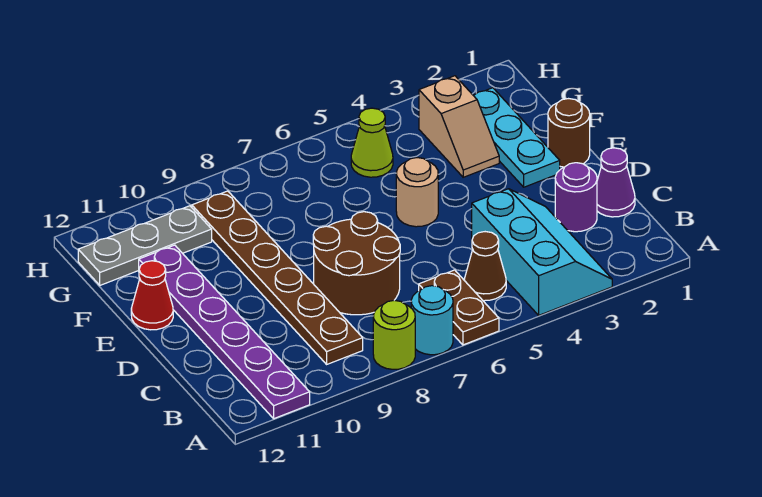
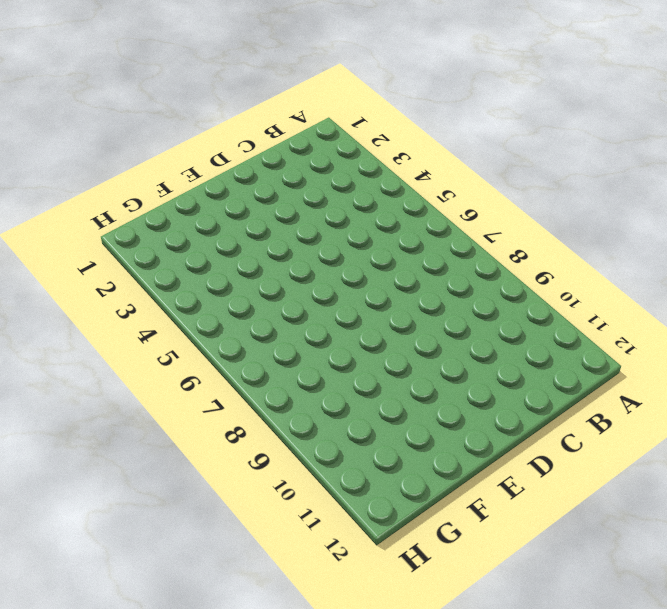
none -> cyan 2x3 slope [472,189,612,315]
none -> brown 1x2 plate [419,270,499,345]
none -> cyan 1x1 round brick [411,286,453,355]

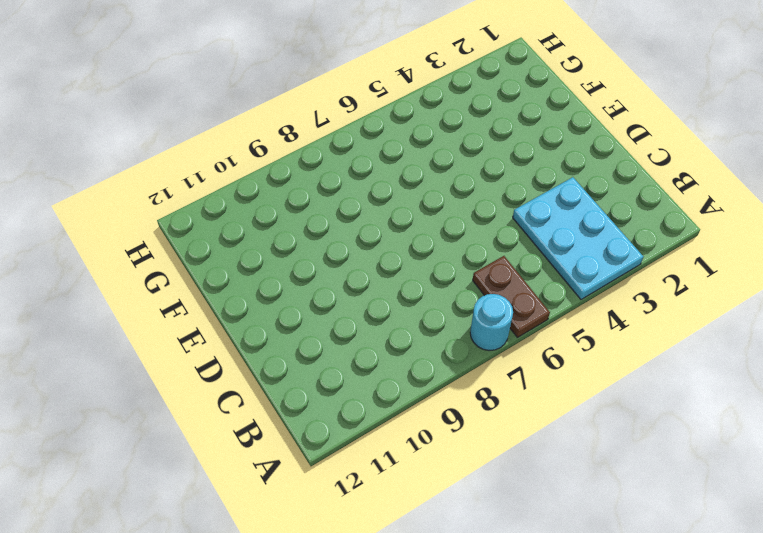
cyan 2x3 plate [513,177,644,300] -> cyan 2x3 slope [472,189,612,315]
none -> lime 1x1 round brick [373,300,415,369]
none -> purple 1x6 plate [139,245,310,419]
none -> brown 1x1 cone [464,232,506,301]

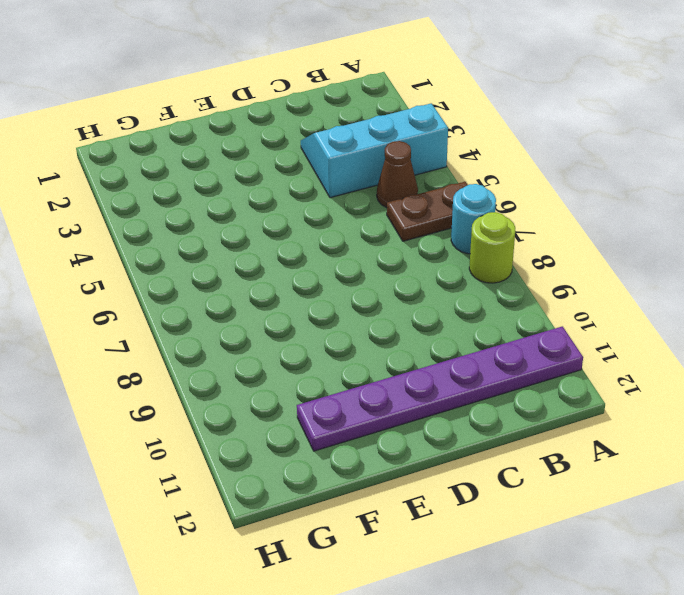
none -> brown 1x6 plate [192,191,363,364]
none -> purple 1x1 cone [597,148,635,217]
none -> purple 1x1 round brick [555,163,597,232]

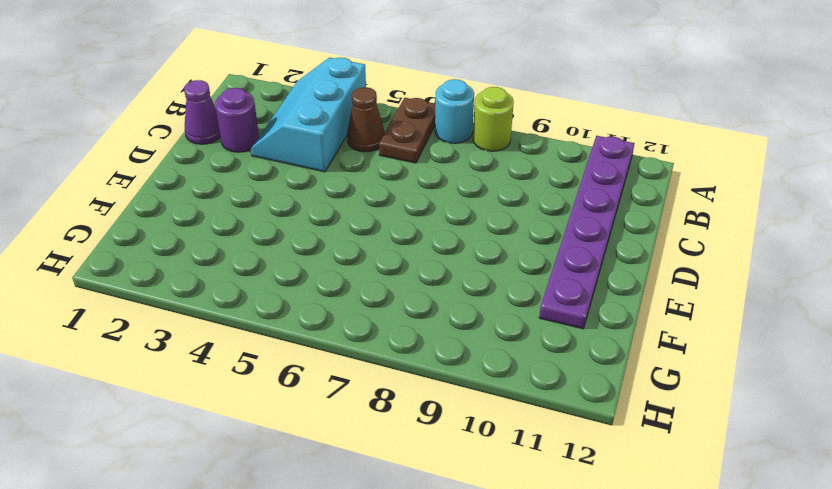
none -> brown 1x6 plate [192,191,363,364]
none -> brown 2x2 round brick [313,212,400,315]
none -> brown 1x1 round brick [548,99,590,167]

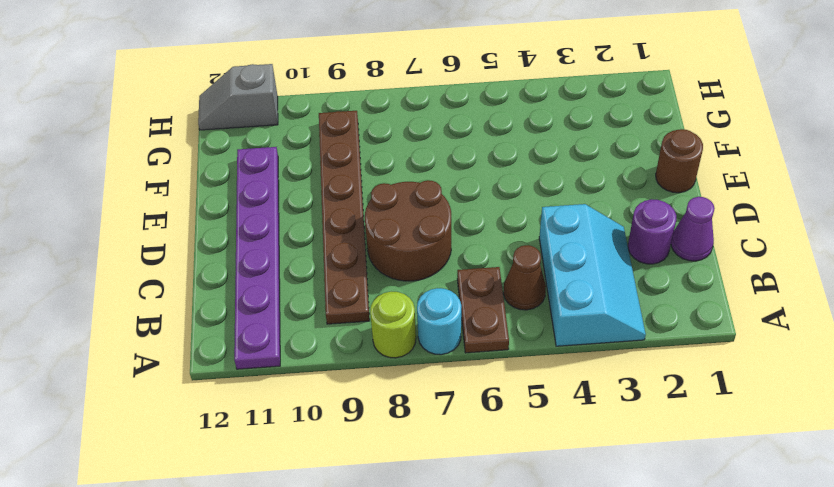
grey 1x2 slope [198,64,278,130] -> none
none -> cyan 1x3 plate [473,88,560,187]
none -> tan 1x1 round brick [396,158,438,227]
none -> red 1x1 cone [131,261,173,330]

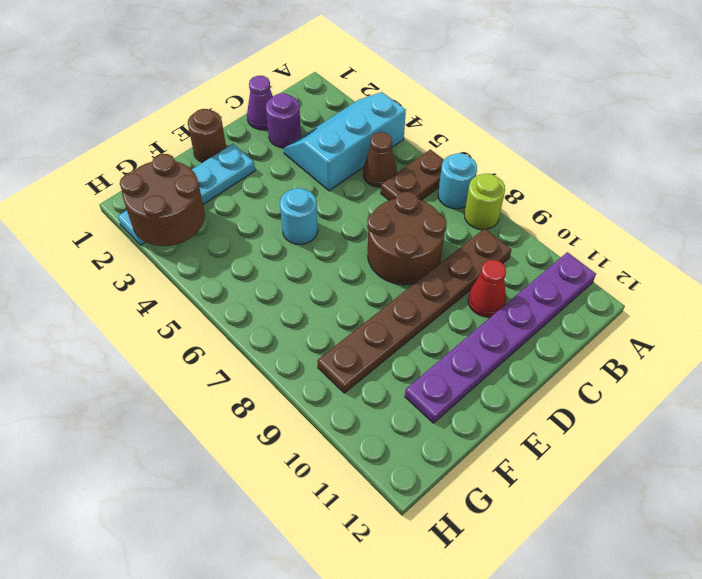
red 1x1 cone [468,260,506,317] -> red 1x1 cone moved to [131,261,173,330]
cyan 1x4 plate [118,144,255,245] -> cyan 1x3 plate [473,88,560,187]
cyan 1x1 round brick [280,188,318,244] -> tan 1x1 round brick [396,158,438,227]
brown 2x2 round brick [120,154,205,246] -> none
none -> tan 1x2 slope [419,76,499,177]
none -> lime 1x1 cone [351,108,393,177]
none -> grey 1x3 plate [78,206,212,285]

